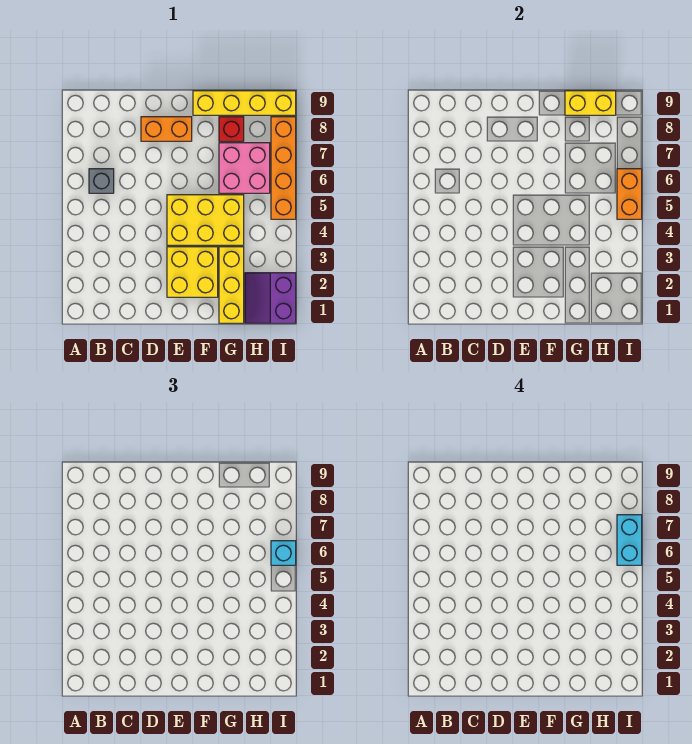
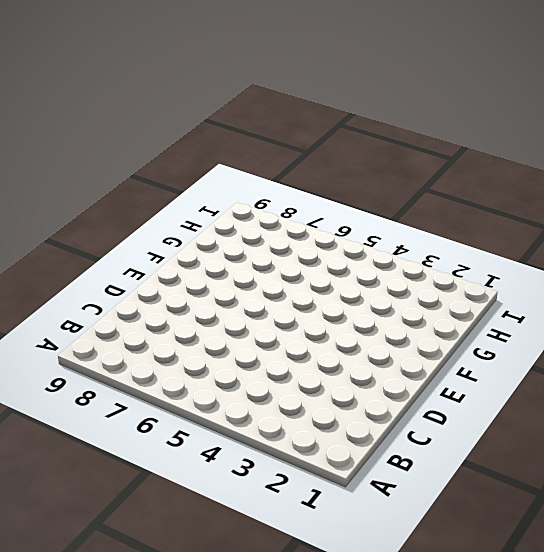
none -> grey 1x1 brick [89,169,114,193]
none -> orange 1x2 brick [141,117,192,141]
none -> yellow 2x2 brick [167,247,218,297]

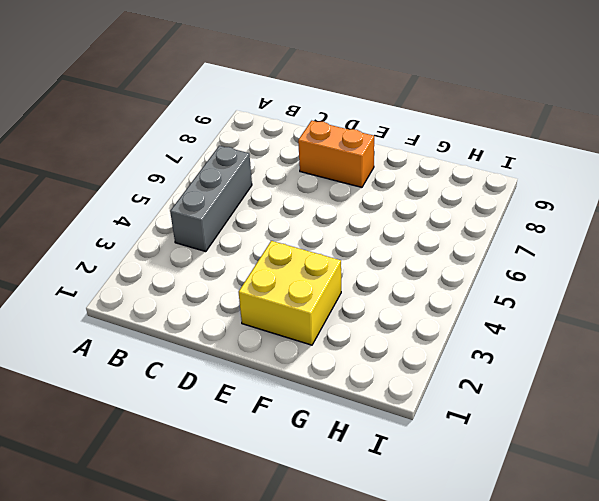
grey 1x3 brick [170,146,252,252] -> grey 1x1 brick [89,169,114,193]
none -> yellow 2x3 brick [167,195,244,245]
none -> yellow 1x4 brick [193,91,296,115]
none -> yellow 1x3 brick [219,247,244,323]

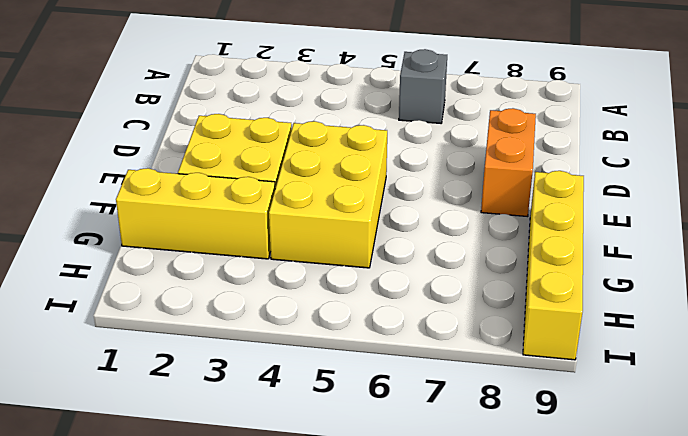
none -> pink 2x2 brick [219,143,270,193]
none -> red 1x1 brick [219,117,244,141]
none -> purple 2x2 slope [245,273,296,323]

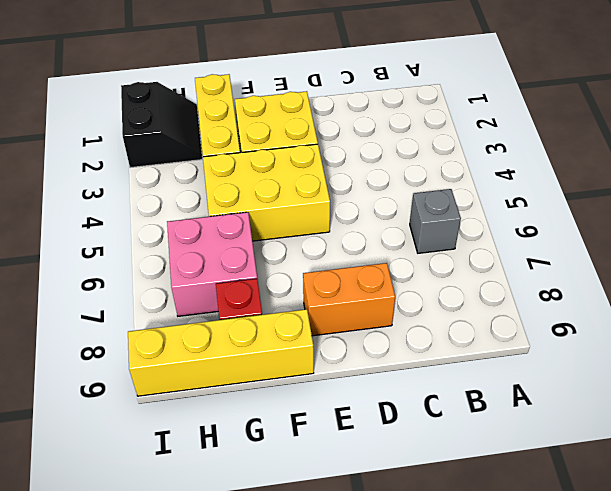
black 2x2 slope [121,82,202,168] -> purple 2x2 slope [245,273,296,323]
none -> orange 1x4 brick [271,117,296,219]
none -> yellow 1x2 brick [565,91,616,115]
none -> orange 1x2 brick [617,169,642,219]

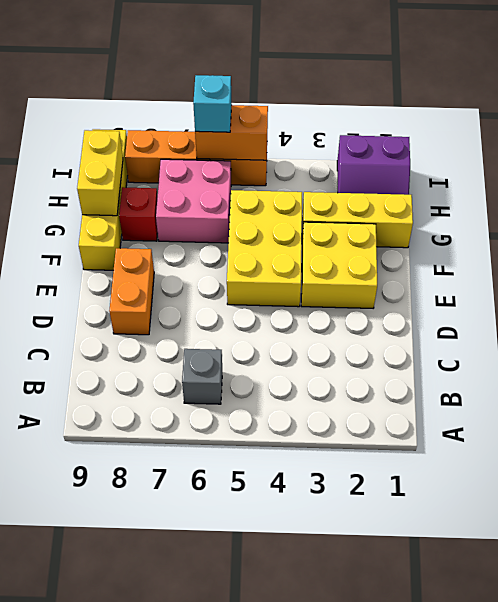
none -> cyan 1x2 brick [617,515,642,565]

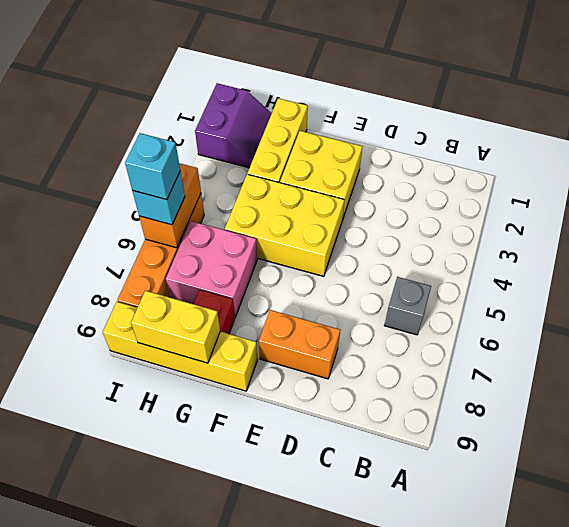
cyan 1x1 brick [125,133,180,200] -> cyan 1x2 brick [617,515,642,565]

